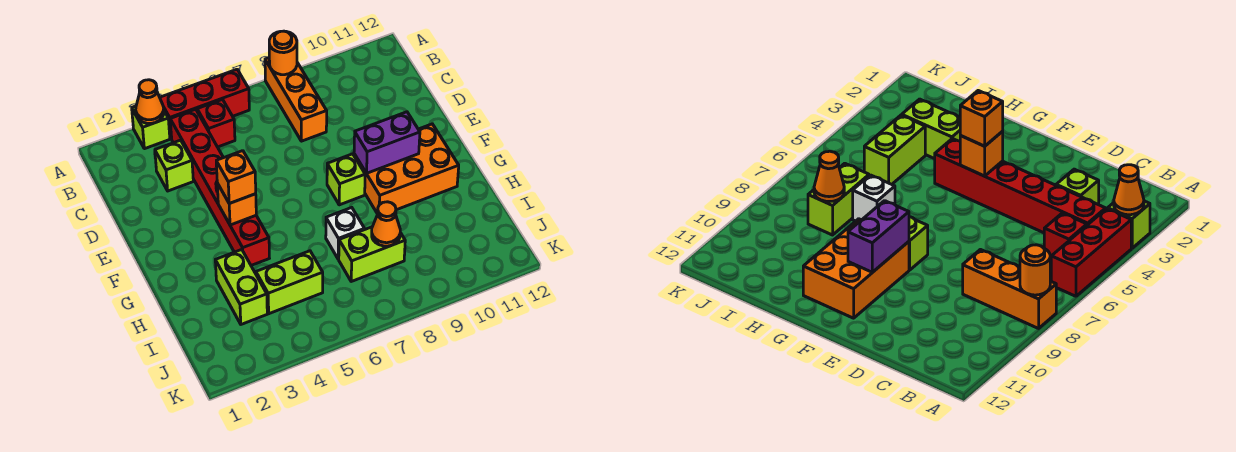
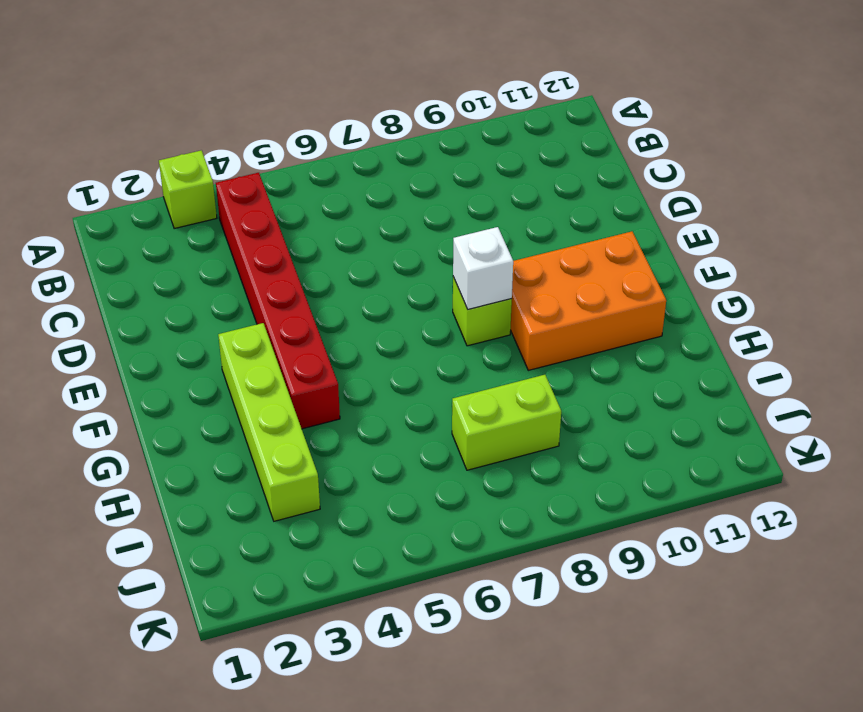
lime 1x4 brick [218,323,320,521] -> lime 1x2 brick [215,250,267,324]
white 1x1 brick [453,227,513,309] -> white 1x1 brick moved to [326,208,365,259]
none -> red 1x3 brick [160,69,249,139]
none -> orange 1x3 brick [265,58,327,141]
none -> red 1x1 brick [197,100,235,147]

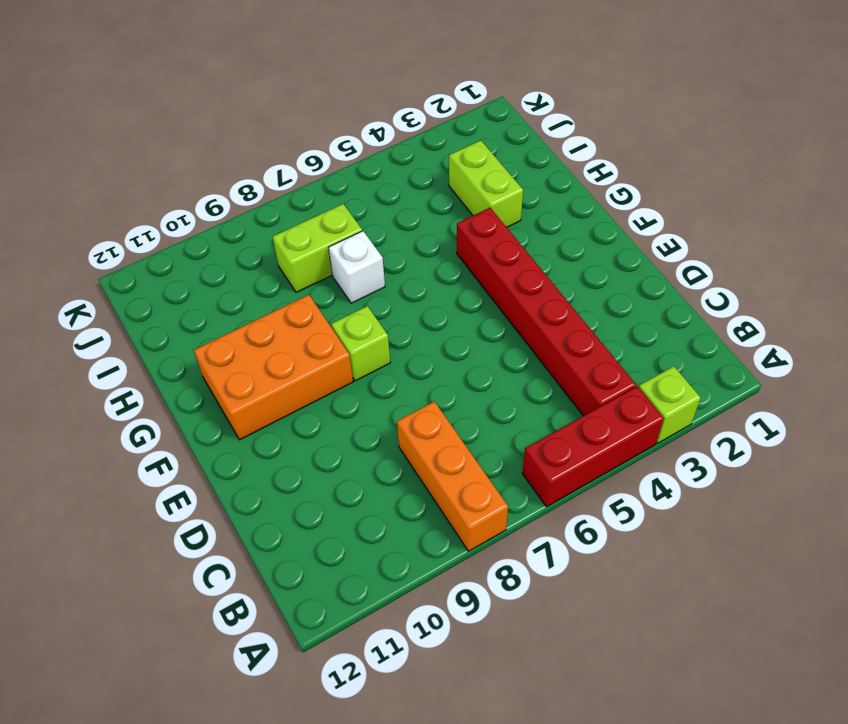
none -> red 1x1 brick [197,100,235,147]
none -> lime 1x1 brick [155,140,193,191]
none -> lime 1x2 brick [256,251,323,314]

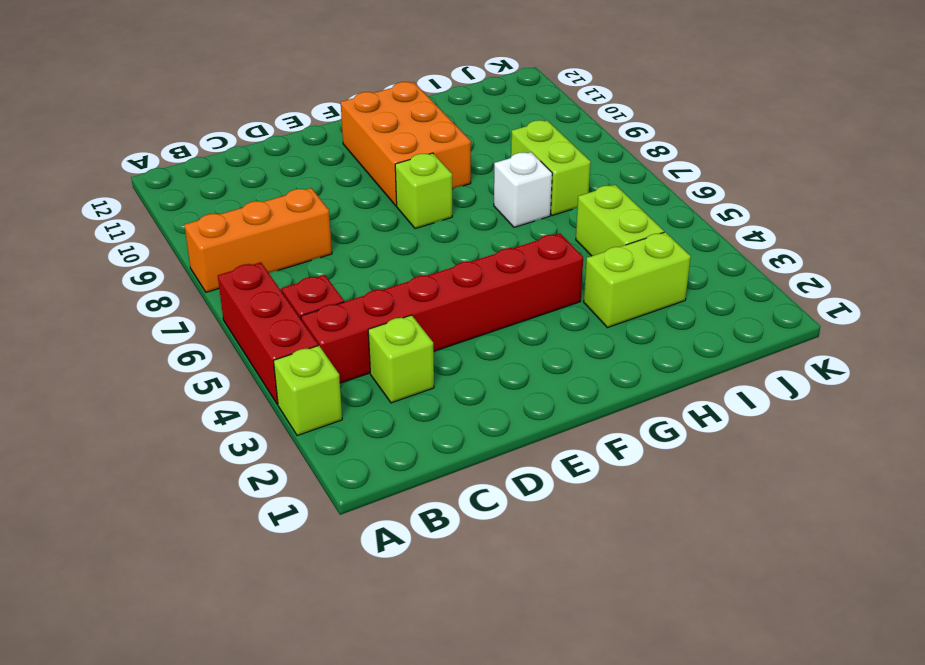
none -> orange 1x1 cone [136,80,164,123]
none -> orange 1x1 round brick [269,31,297,75]
none -> orange 1x1 brick [217,183,256,225]

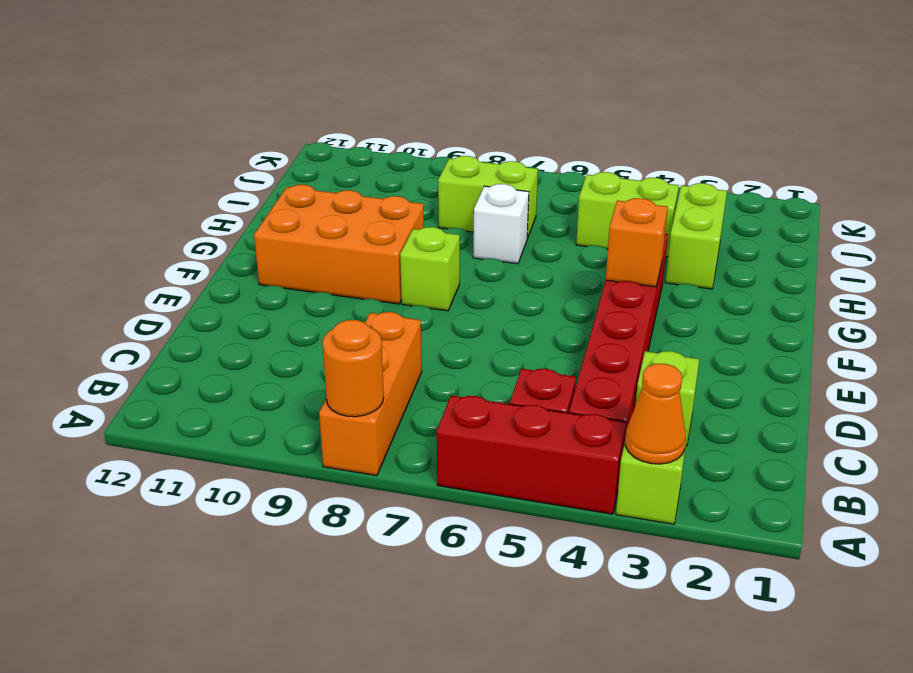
none -> purple 1x2 brick [354,112,420,173]
none -> orange 1x1 cone [372,202,400,246]
none -> orange 1x1 brick [216,151,256,203]

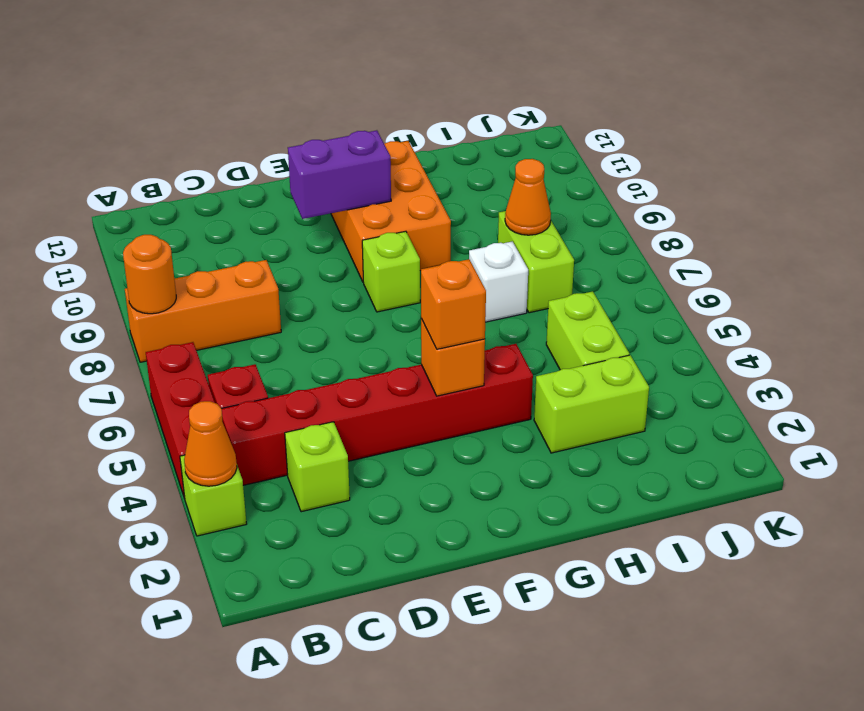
purple 1x2 brick [288,130,391,219] -> purple 1x2 brick turned to [354,112,420,173]

